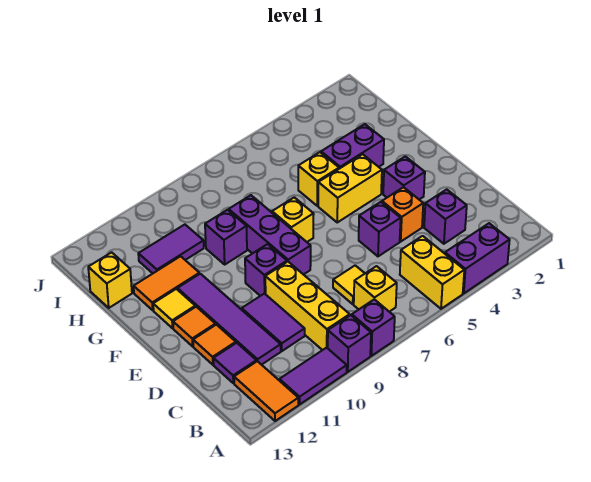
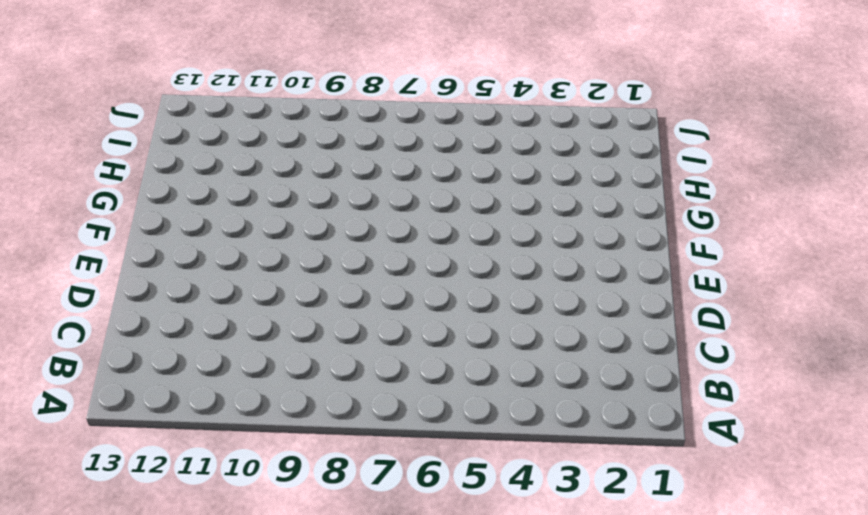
none -> purple 1x2 brick [445,223,510,293]
none -> yellow 1x2 brick [400,236,464,309]
none -> purple 1x1 brick [352,299,395,356]

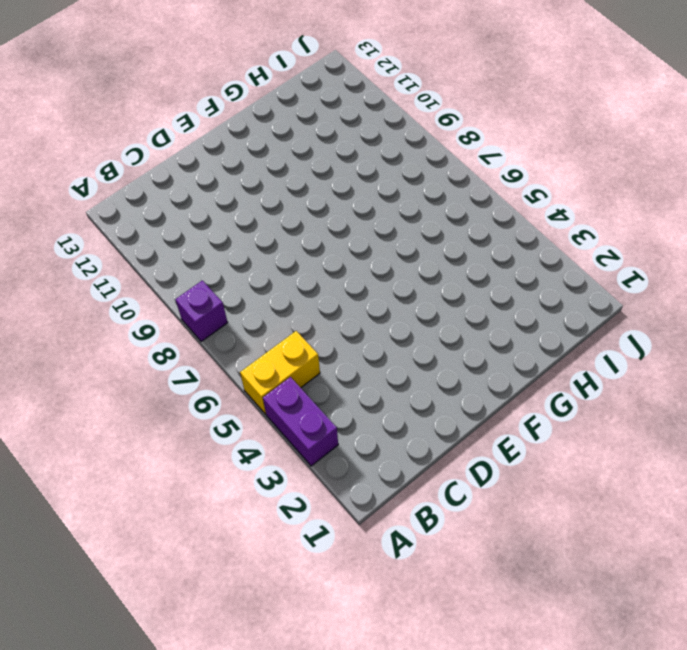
none -> purple 1x1 brick [328,315,371,372]
none -> purple 1x2 tile [279,348,347,404]
none -> orange 1x2 tile [234,361,298,421]

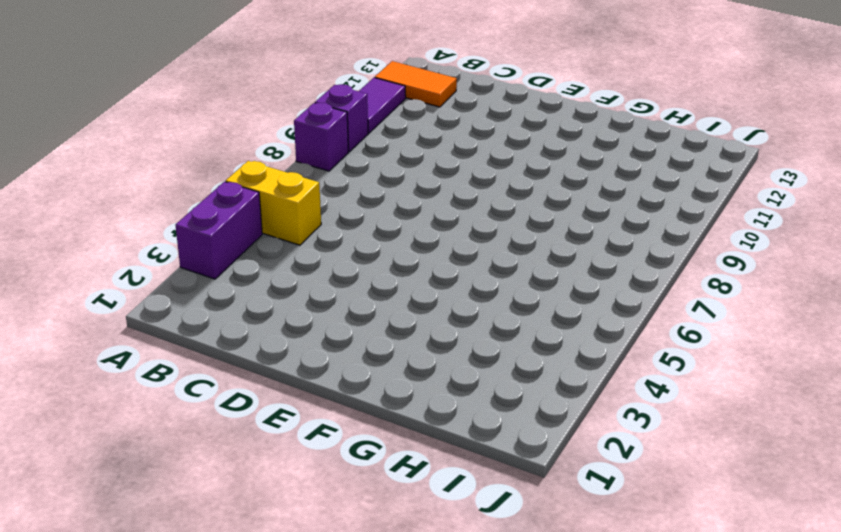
none -> yellow 1x1 brick [354,266,397,312]
none -> yellow 1x3 brick [265,262,350,350]
none -> purple 1x1 brick [424,189,467,244]

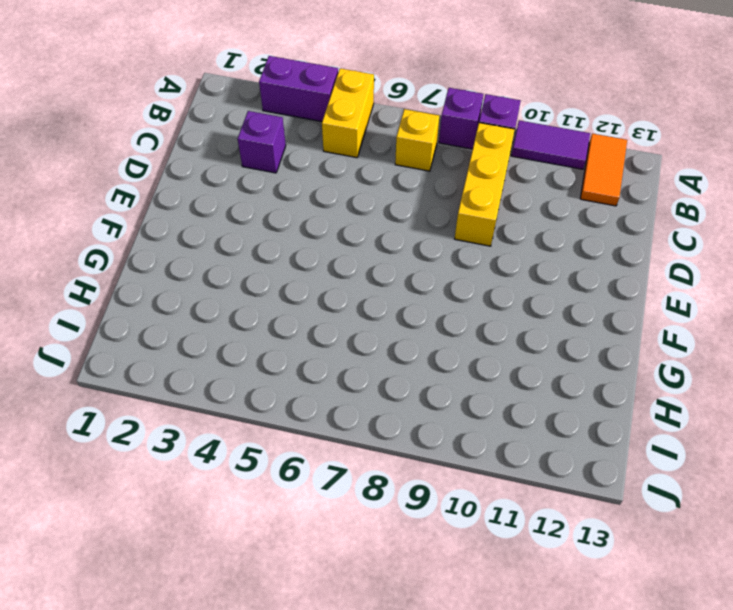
none -> yellow 1x1 tile [333,265,365,304]
none -> purple 1x2 tile [242,293,305,351]
none -> purple 1x4 tile [178,274,281,365]

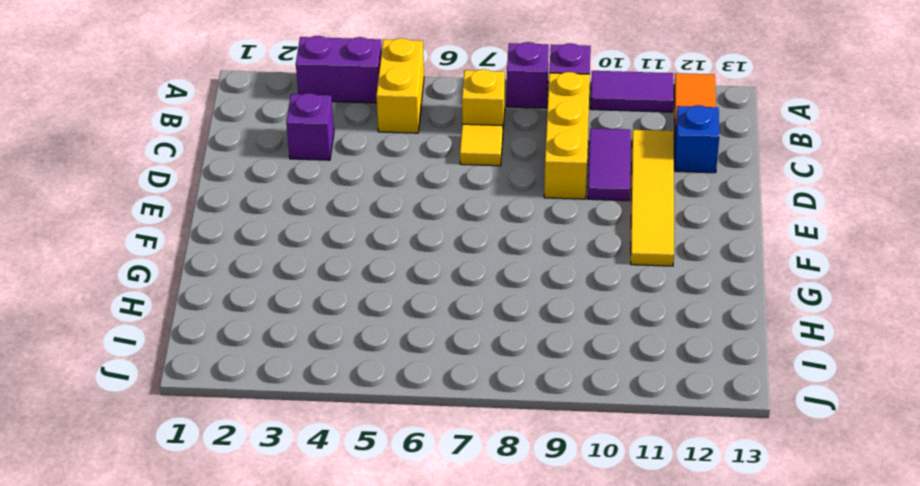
yellow 1x4 tile [631,130,674,266] -> purple 1x4 tile [178,274,281,365]
blue 1x1 brick [675,105,719,173] -> purple 1x1 tile [214,343,256,383]
none -> orange 1x1 brick [382,187,423,241]
none -> purple 1x1 brick [359,202,401,256]
none -> orange 1x1 tile [193,325,236,365]

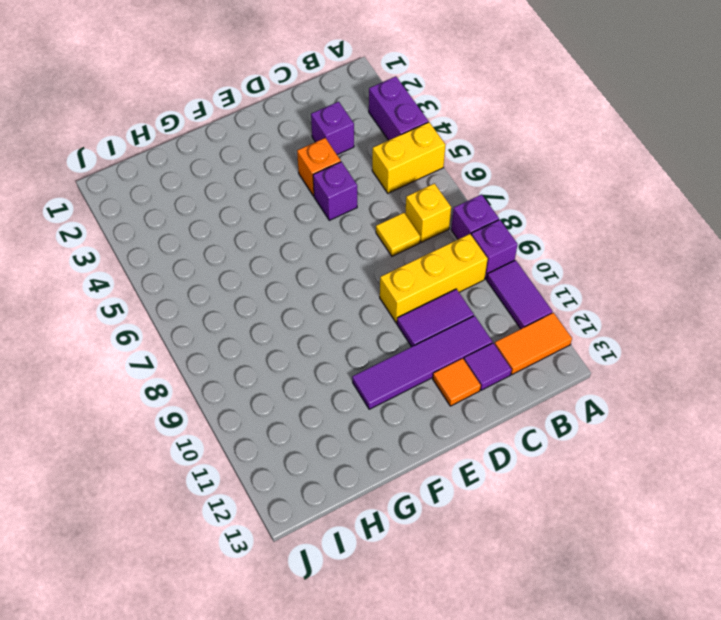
none -> purple 1x1 brick [383,156,425,199]
none -> purple 1x3 brick [229,195,311,275]
none -> purple 1x1 brick [245,244,287,296]

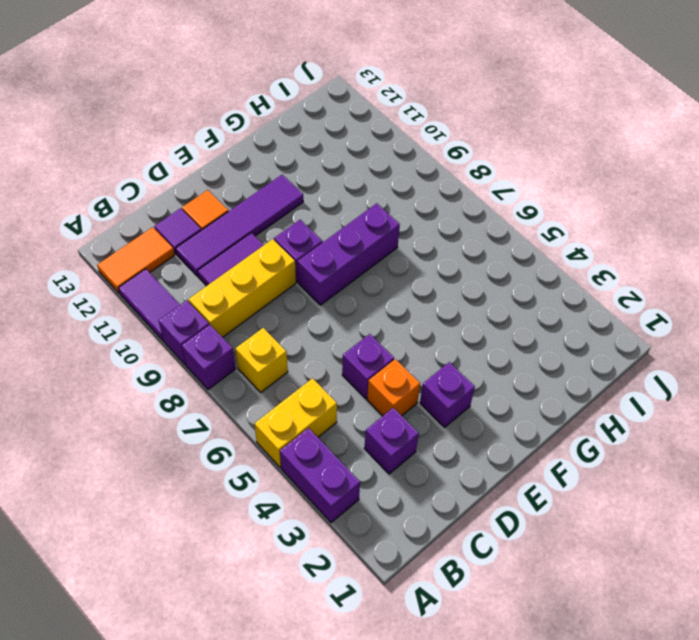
none -> yellow 1x1 tile [333,265,365,304]
none -> orange 1x1 tile [173,307,215,346]
none -> yellow 1x2 brick [318,154,382,222]

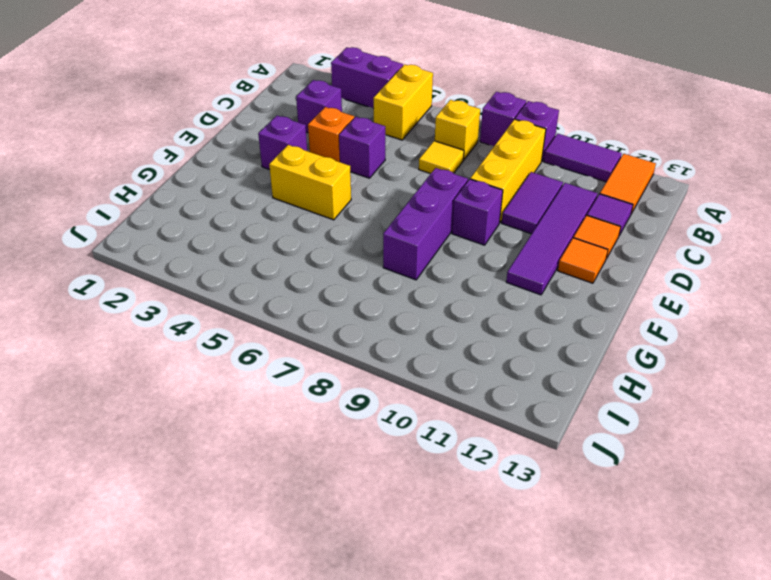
none -> yellow 1x1 brick [272,197,314,242]
none -> yellow 1x1 tile [153,289,195,328]
none -> purple 1x2 brick [321,124,384,169]

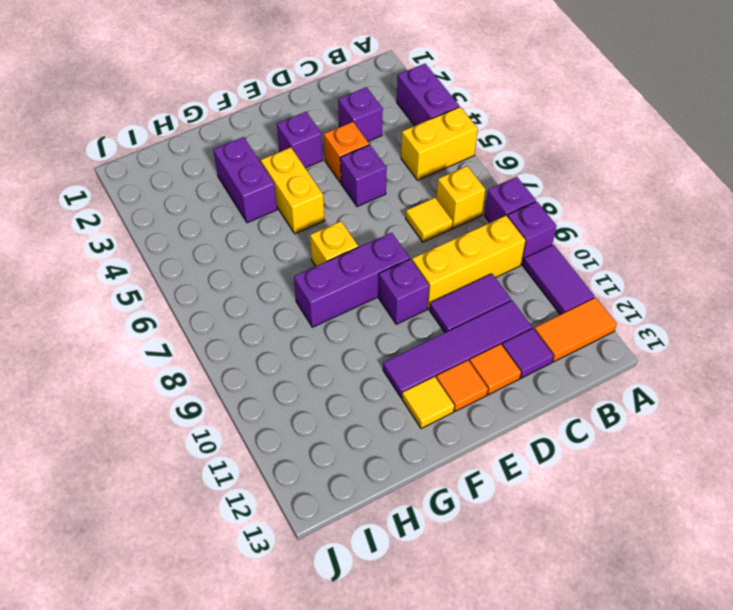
none -> yellow 1x1 brick [298,152,339,206]
none -> purple 1x1 brick [205,210,247,264]
none -> orange 1x2 tile [134,256,199,310]

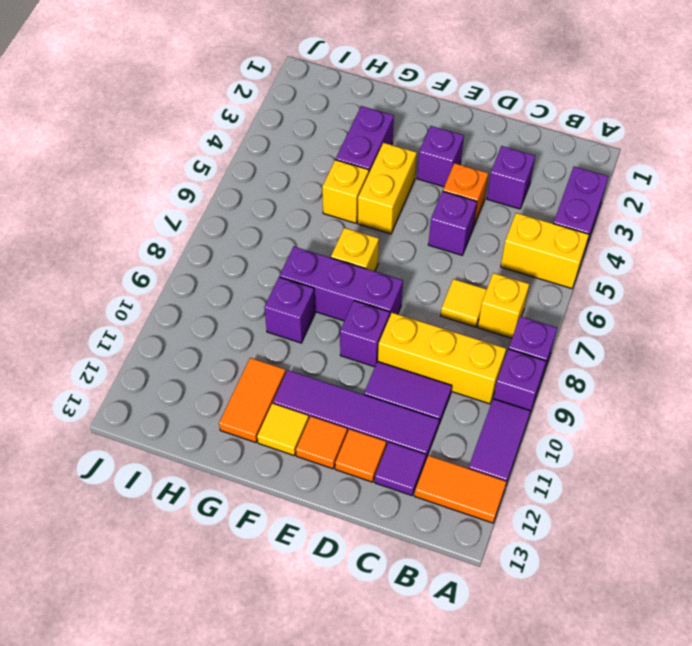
none -> purple 1x2 tile [138,225,204,273]
none -> yellow 1x1 brick [88,252,132,308]

